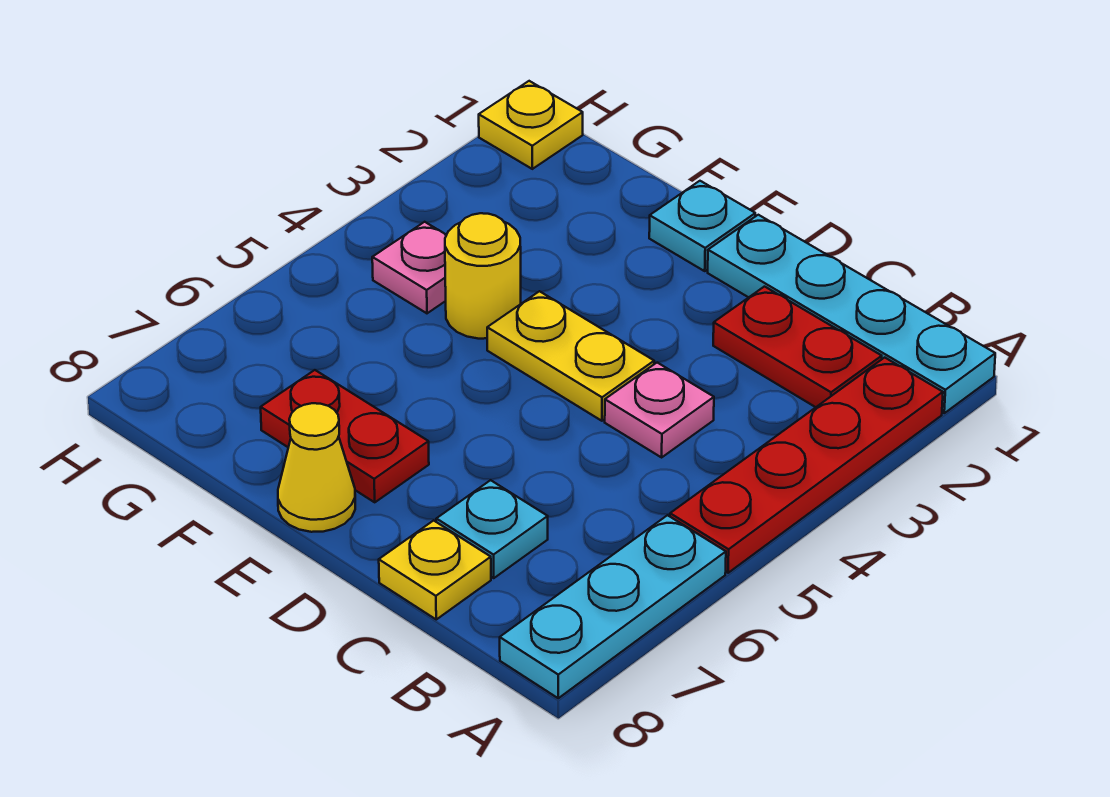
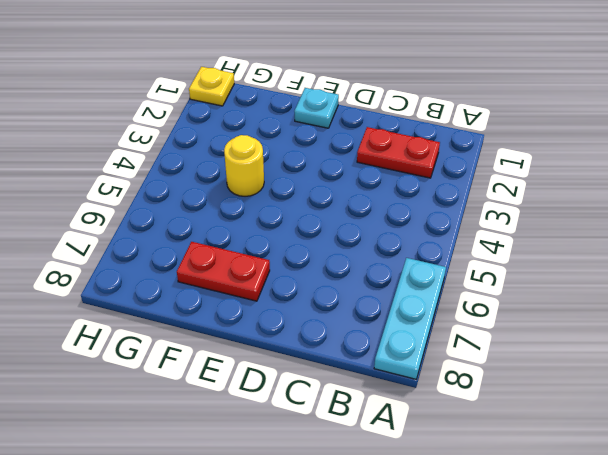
none -> cyan 1x4 plate [708,215,995,413]
none -> red 1x4 plate [670,358,943,573]
none -> pink 1x1 plate [605,363,714,457]

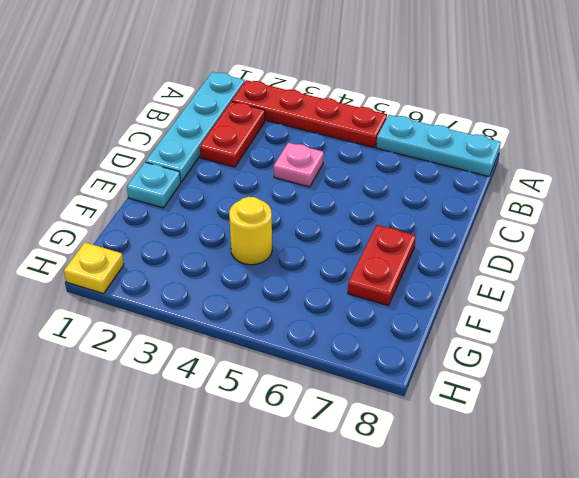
none -> cyan 1x1 plate [436,480,548,578]
none -> yellow 1x1 plate [379,520,491,619]
none -> yellow 1x2 plate [487,291,654,421]

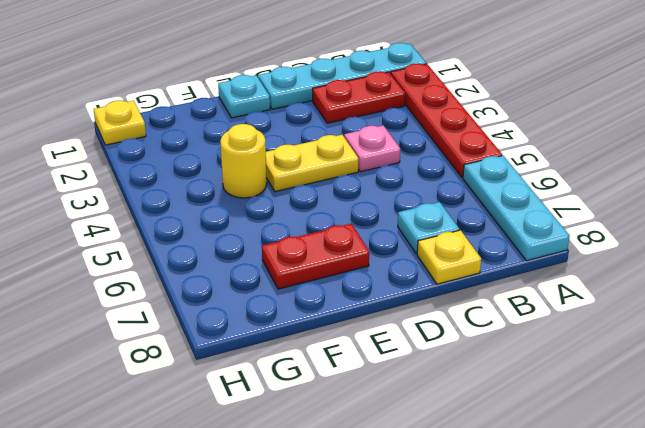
none -> yellow 1x1 cone [278,403,355,532]
none -> pink 1x1 plate [372,222,446,313]

